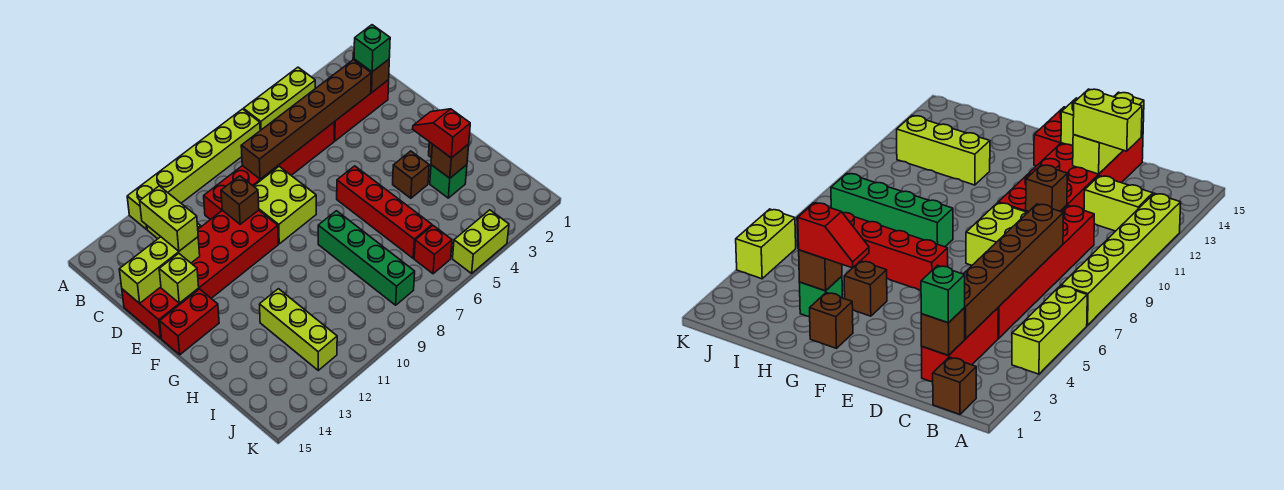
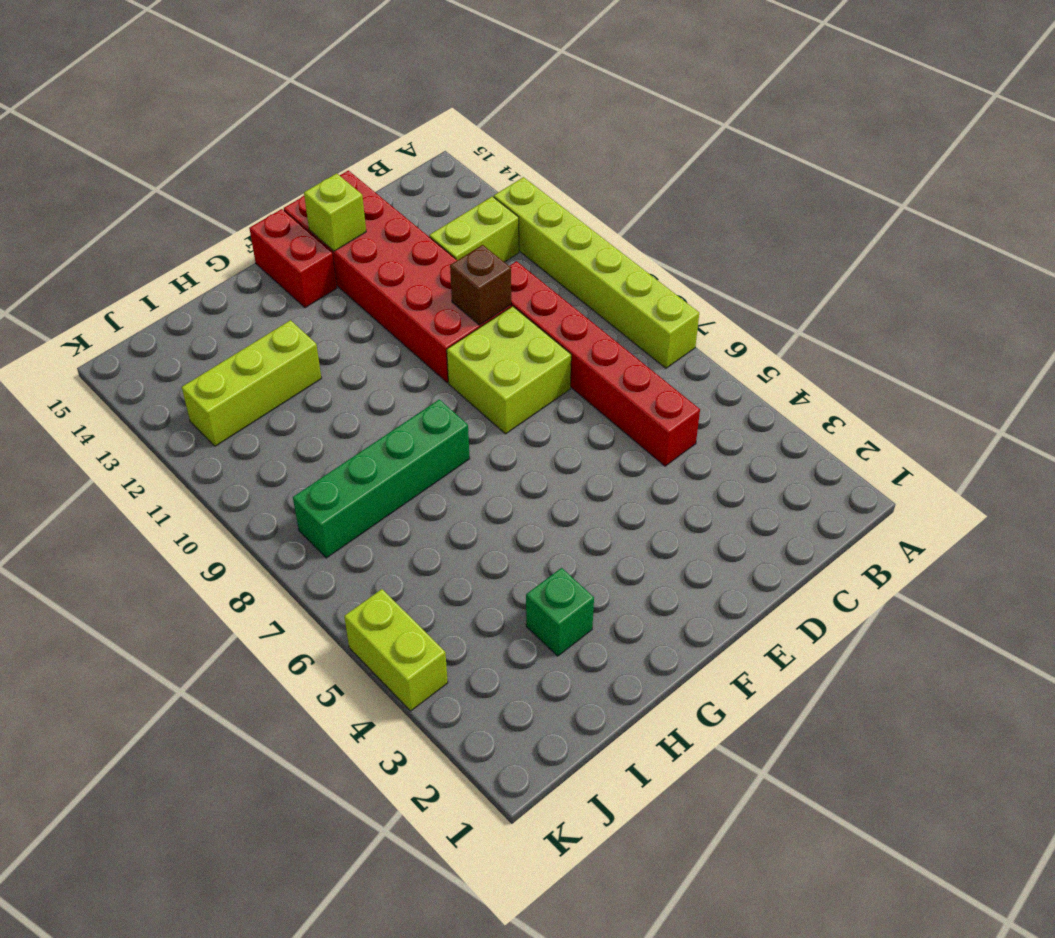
none -> lime 1x3 brick [243,67,315,131]
none -> brown 1x1 brick [933,357,976,414]
none -> red 1x3 brick [334,80,389,141]

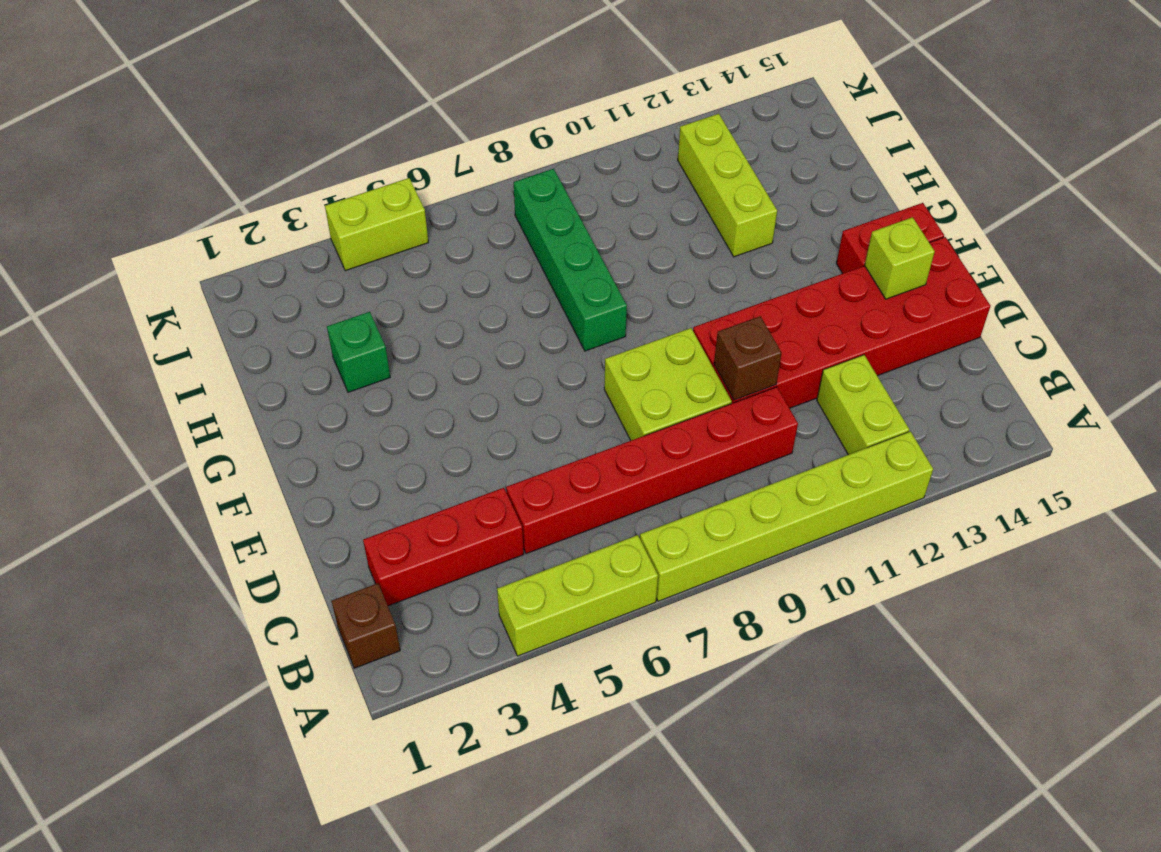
none -> red 1x4 brick [337,166,432,258]
none -> brown 1x1 brick [810,293,853,348]
none -> brown 1x1 brick [393,151,429,198]

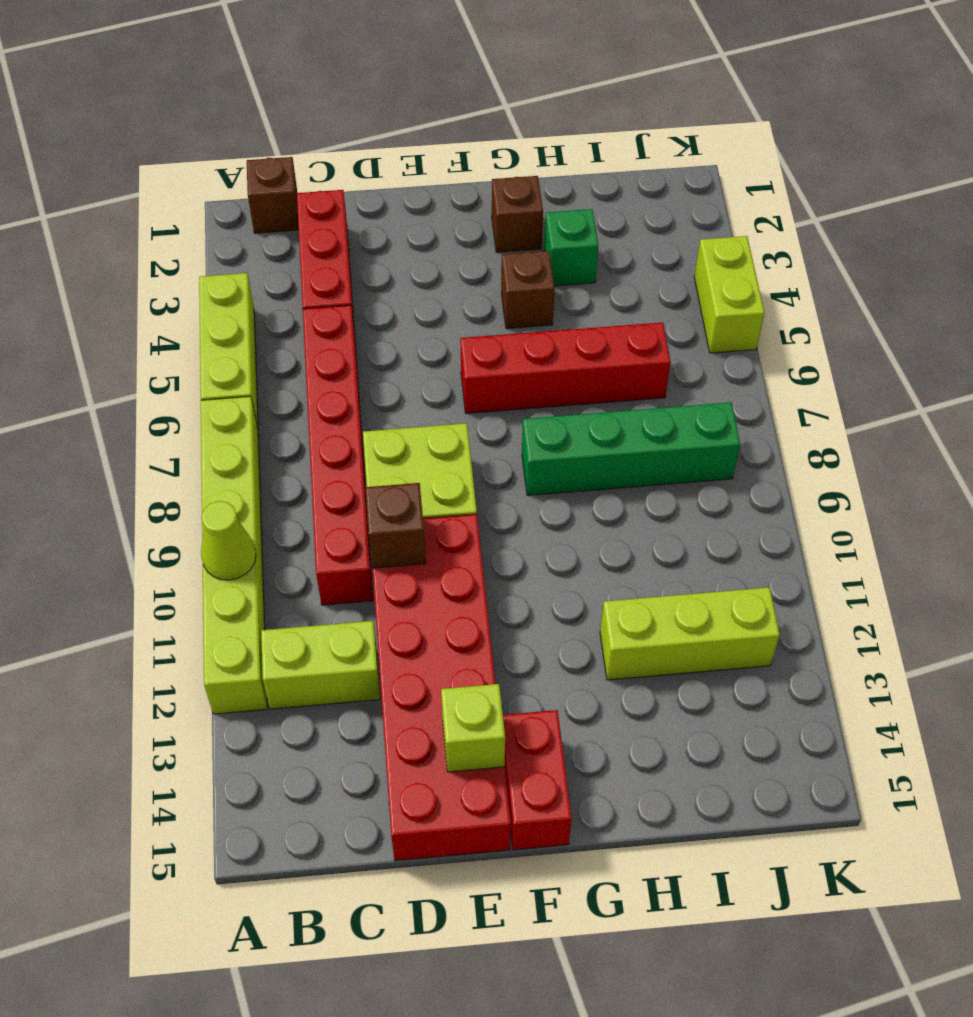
lime 1x1 cone [201,501,256,580] -> none
none -> red 1x1 brick [414,226,452,274]
none -> brown 1x1 brick [354,59,389,93]
none -> brown 1x6 brick [241,60,371,179]

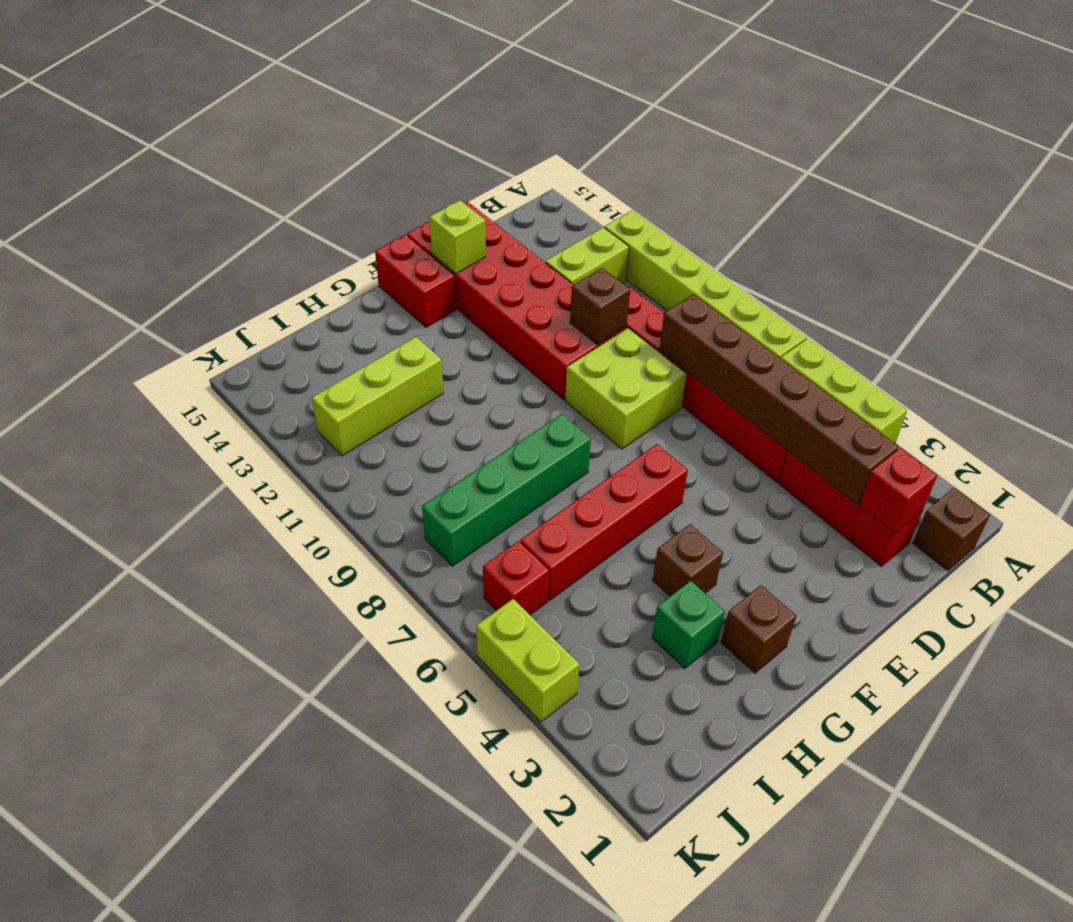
red 1x1 brick [859,448,937,534] -> brown 1x1 brick [354,59,389,93]
none -> lime 1x3 brick [119,237,200,303]
none -> brown 1x1 brick [431,144,469,178]
none -> green 1x1 brick [354,25,390,72]

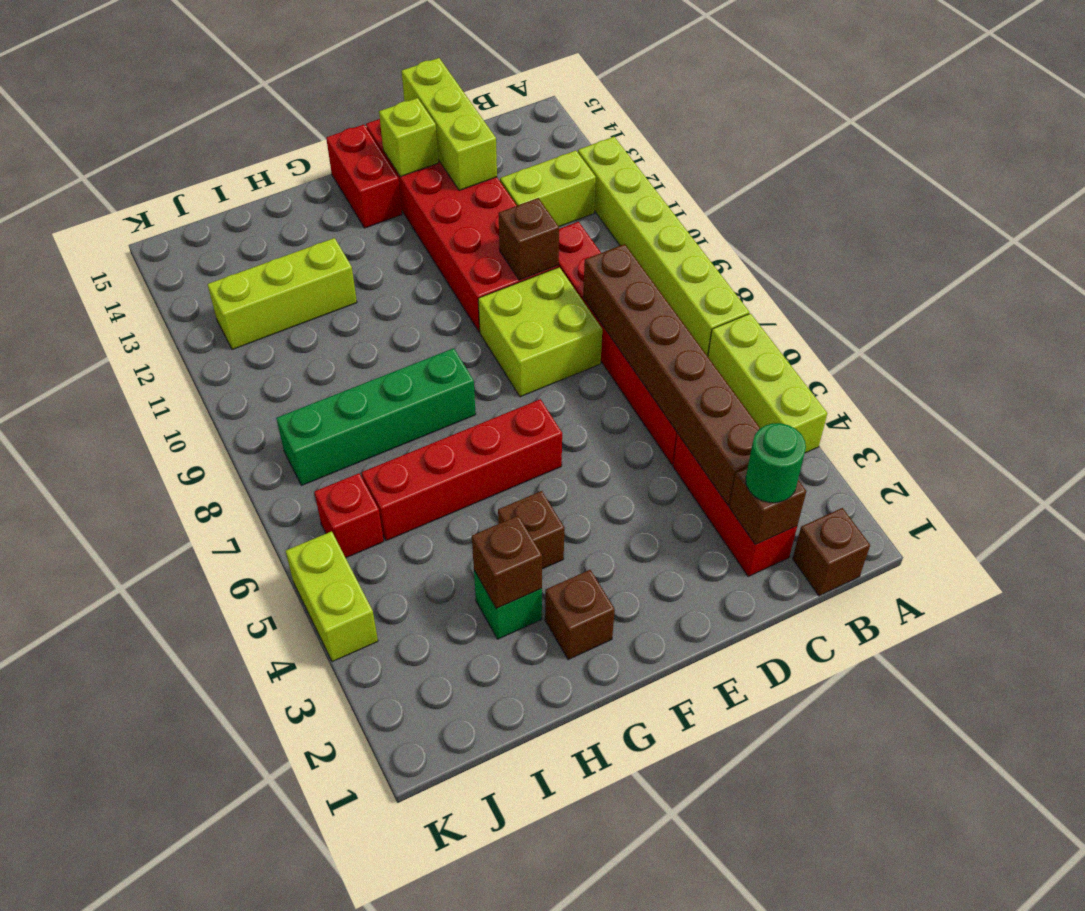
green 1x1 round brick [746,423,806,503] -> green 1x1 brick [354,25,390,72]
none -> lime 1x2 brick [140,186,198,251]
none -> red 1x2 slope [413,109,470,158]

